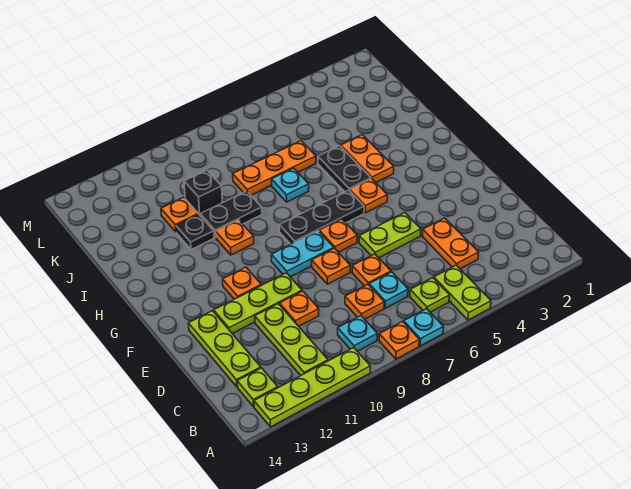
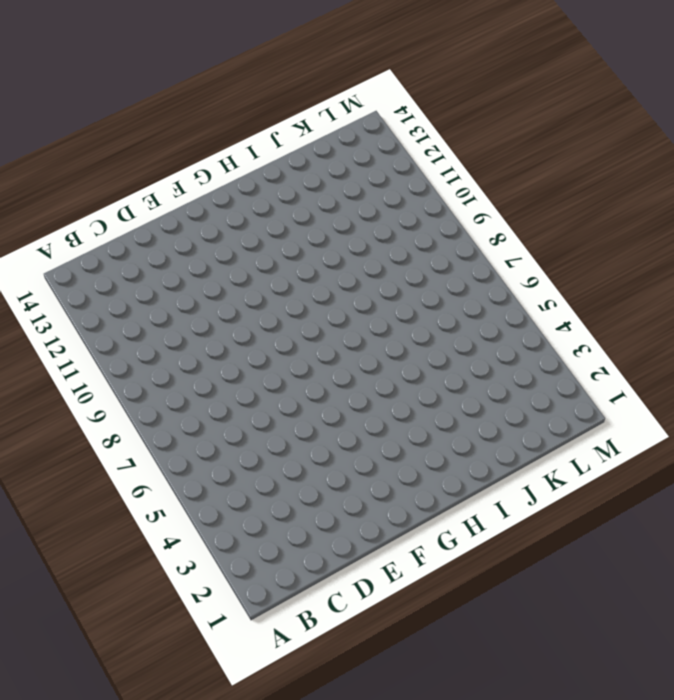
none -> lime 1x2 plate [434,265,491,320]
none -> cyan 1x1 plate [404,309,443,346]
none -> orange 1x1 plate [379,322,419,359]
none -> lime 1x4 plate [254,348,370,427]

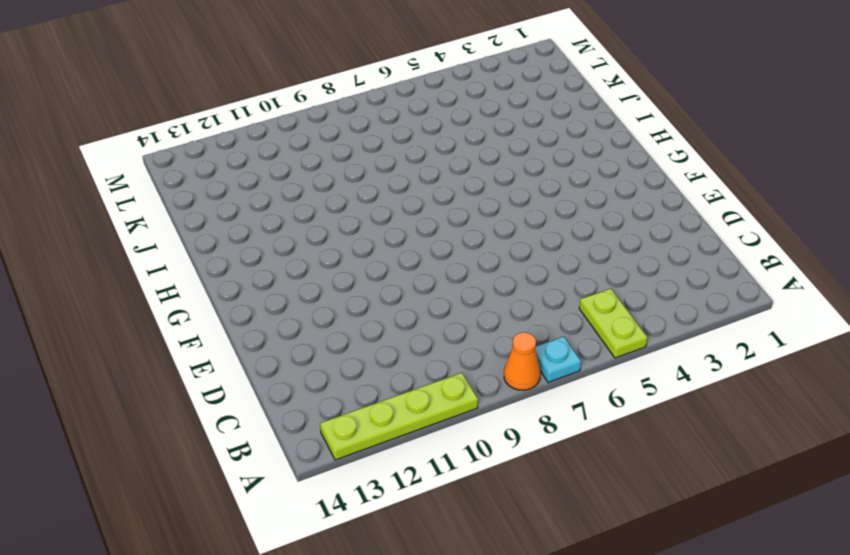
orange 1x1 cone [504,332,540,390] -> orange 1x1 plate [379,322,419,359]
none -> lime 1x1 plate [410,278,450,312]
none -> cyan 1x1 plate [338,316,377,351]
none -> lime 1x3 plate [255,304,328,376]
none -> lime 1x1 plate [237,368,278,407]

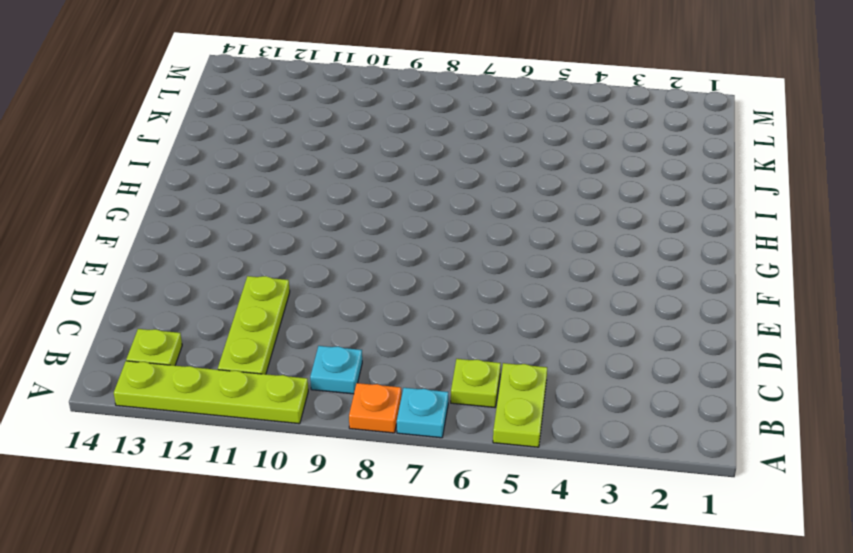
none -> orange 1x2 plate [422,218,479,269]
none -> cyan 1x1 plate [369,272,408,308]
none -> orange 1x1 plate [345,285,384,319]
none -> lime 1x3 plate [189,311,261,387]

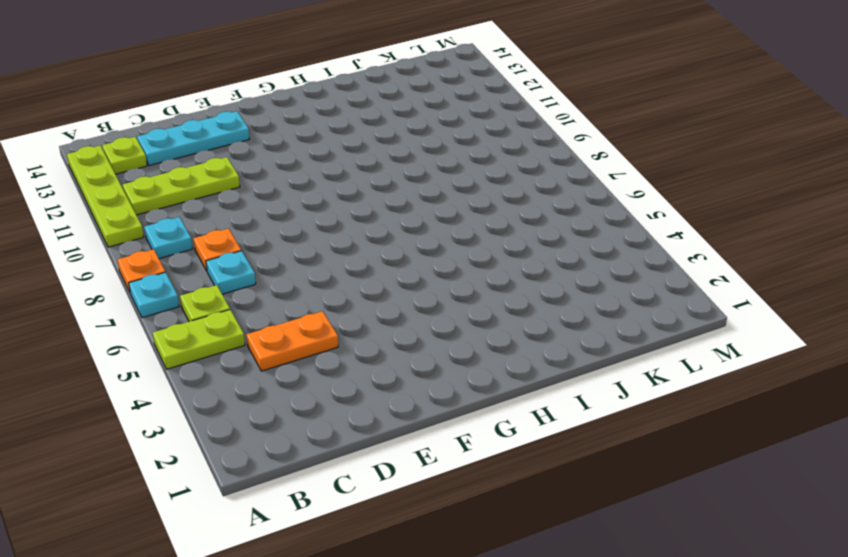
cyan 1x3 plate [137,111,249,166] -> lime 1x3 plate [189,311,261,387]
none -> orange 1x1 plate [352,254,391,286]
none -> orange 1x1 plate [280,291,319,326]
none -> lime 1x2 plate [359,213,421,258]
none -> orange 1x1 plate [312,248,350,284]

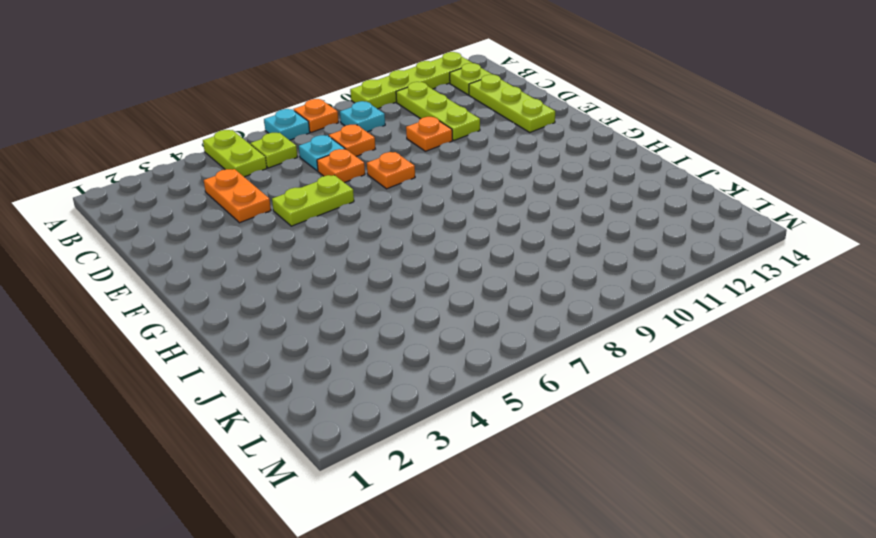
none -> lime 1x3 plate [214,273,302,334]
none -> orange 1x1 plate [319,219,357,252]
none -> cyan 1x2 plate [271,231,334,277]
none -> orange 1x1 plate [223,267,261,299]

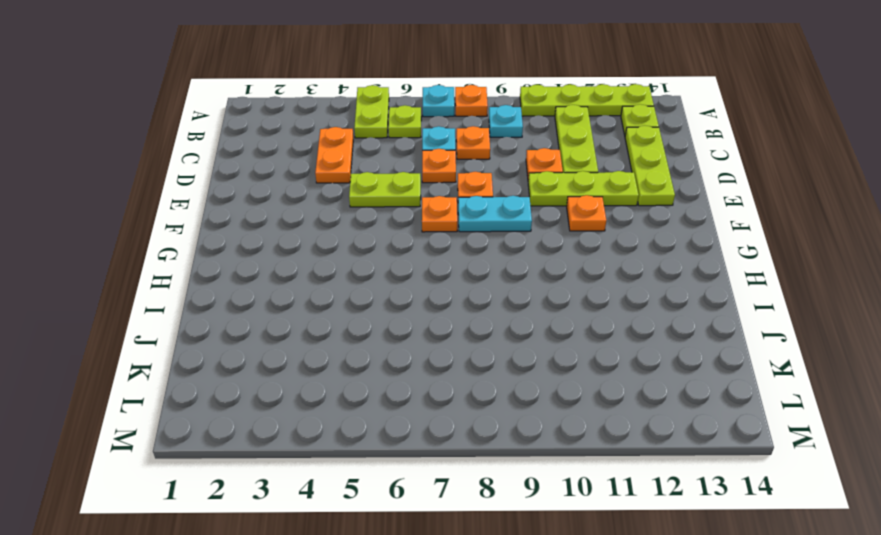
none -> orange 1x1 plate [350,179,387,213]
none -> black 1x3 plate [279,190,364,244]
none -> orange 1x2 plate [341,135,394,182]
none -> black 1x2 plate [318,146,371,192]

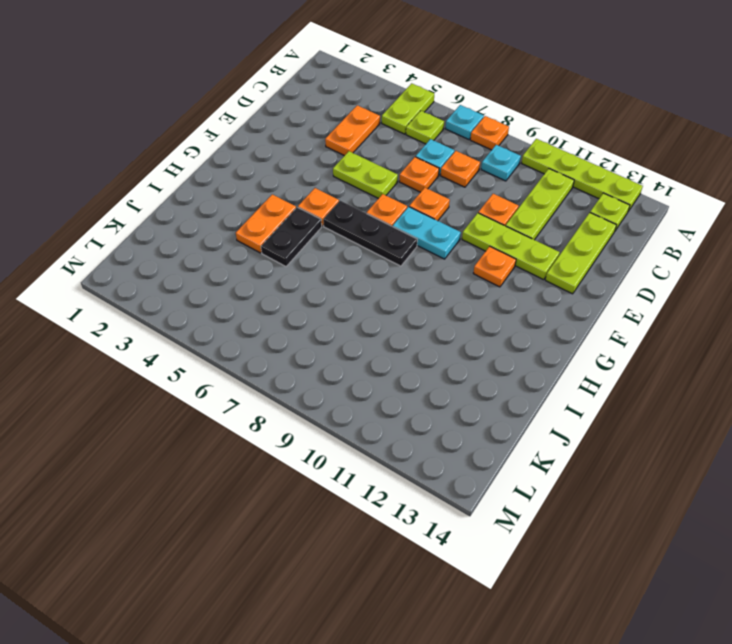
none -> orange 1x1 plate [216,220,254,255]
none -> cyan 1x1 plate [272,168,309,202]
none -> black 1x2 plate [200,191,262,237]
none -> black 1x1 plate [176,214,214,249]

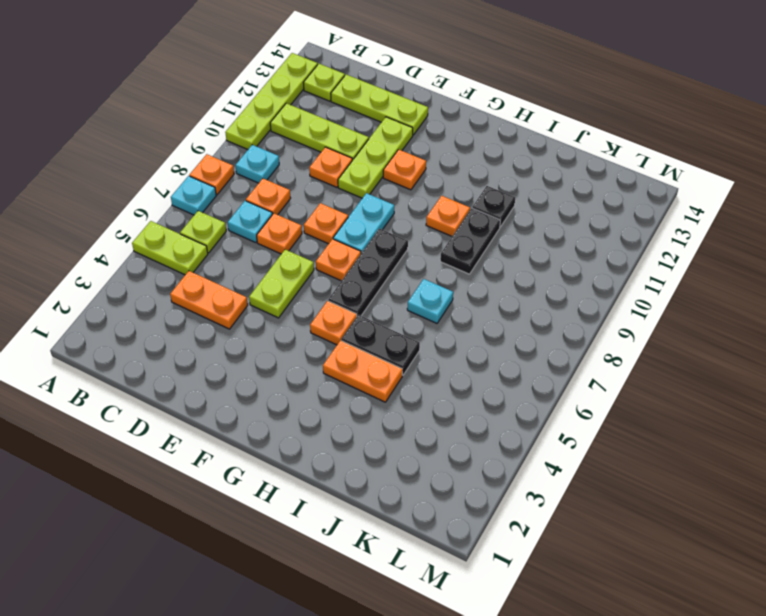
none -> orange 1x3 plate [233,141,316,195]
none -> black 1x1 brick [184,170,222,215]
none -> orange 1x1 plate [161,197,198,232]

